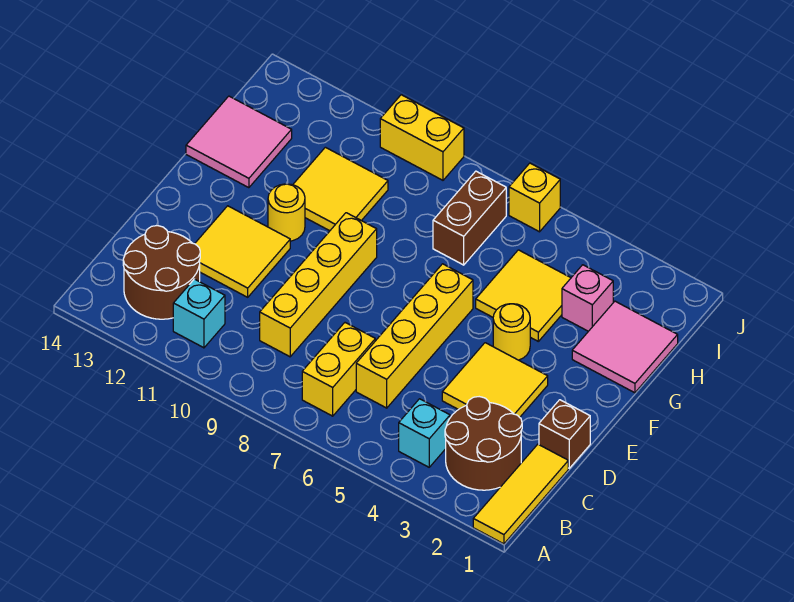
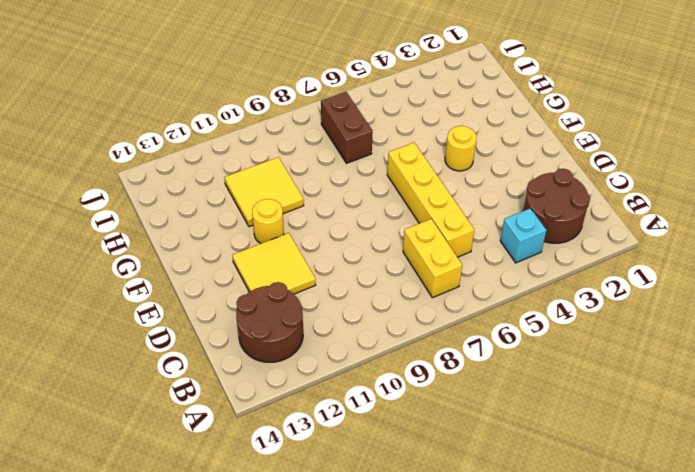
none -> yellow 1x3 tile [473,444,568,544]
none -> cyan 1x1 brick [173,279,225,348]
none -> yellow 1x4 brick [260,213,377,357]

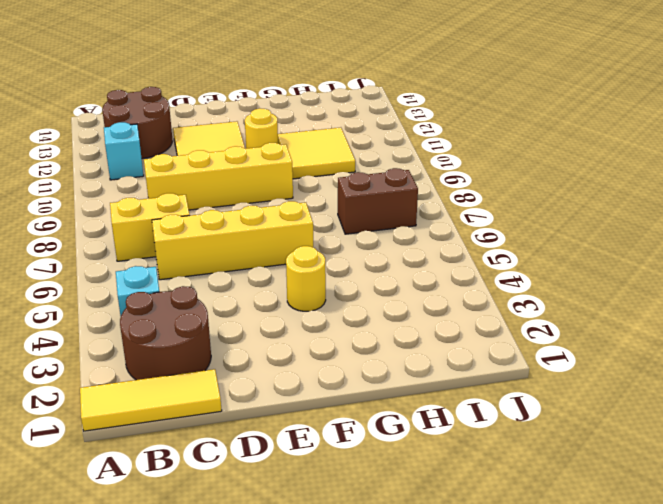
none -> brown 1x1 brick [539,400,590,468]
none -> yellow 2x2 tile [442,343,548,417]
none -> pink 2x2 tile [572,301,678,393]

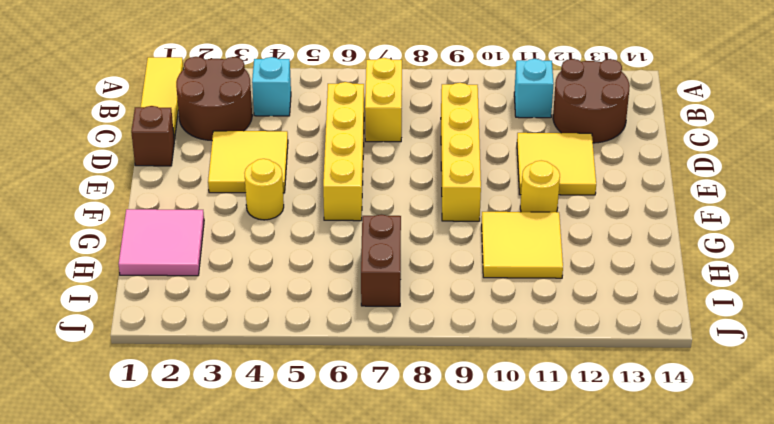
none -> yellow 2x2 tile [476,250,571,341]
none -> pink 2x2 tile [186,96,292,188]
none -> pink 1x1 brick [562,265,613,331]

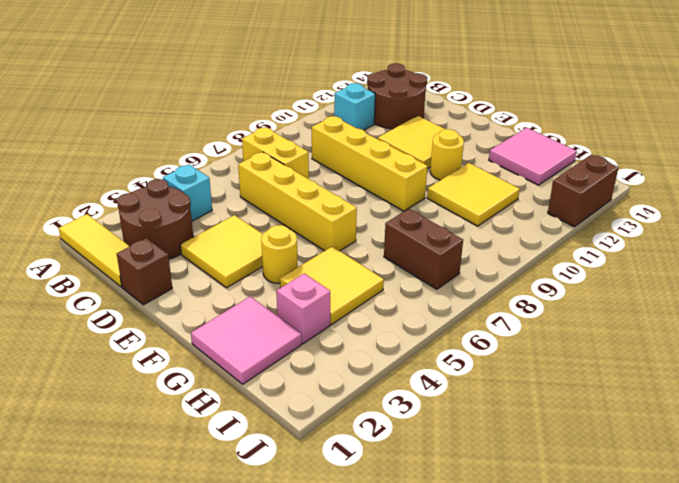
brown 1x2 brick [548,155,618,227] -> none
none -> yellow 1x1 brick [509,163,560,232]
none -> yellow 1x2 brick [380,95,464,180]

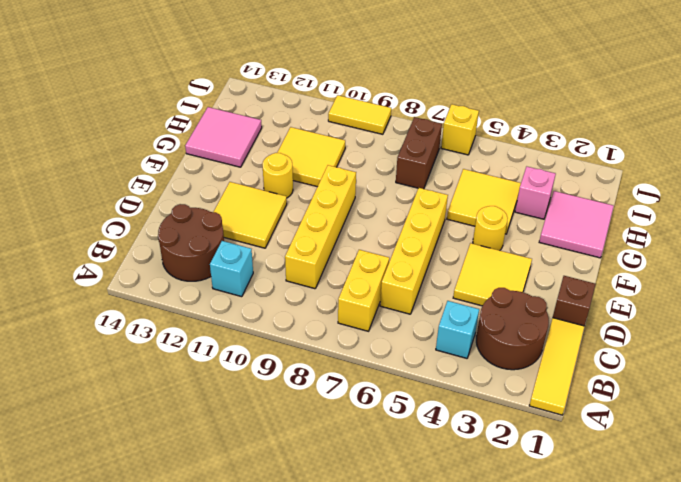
yellow 1x2 tile [328,95,391,134] -> yellow 1x2 brick [380,95,464,180]

